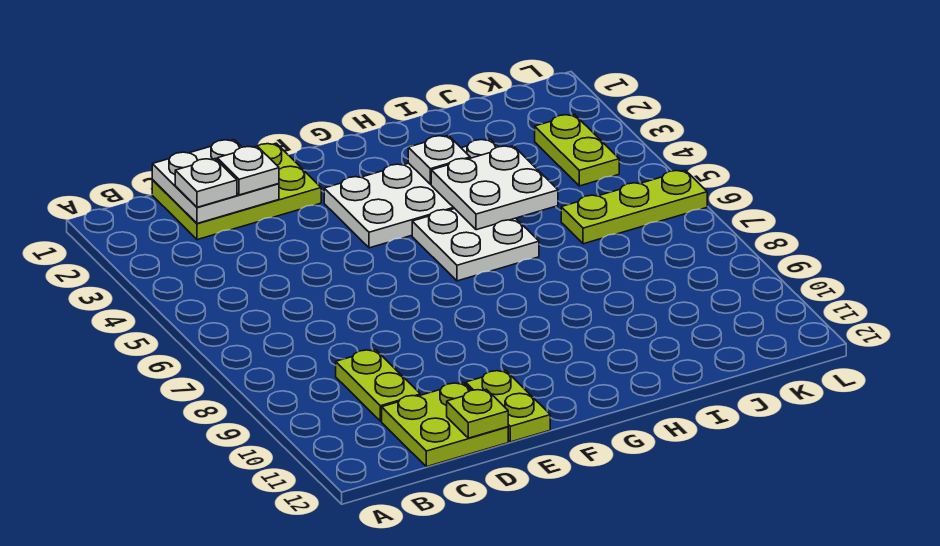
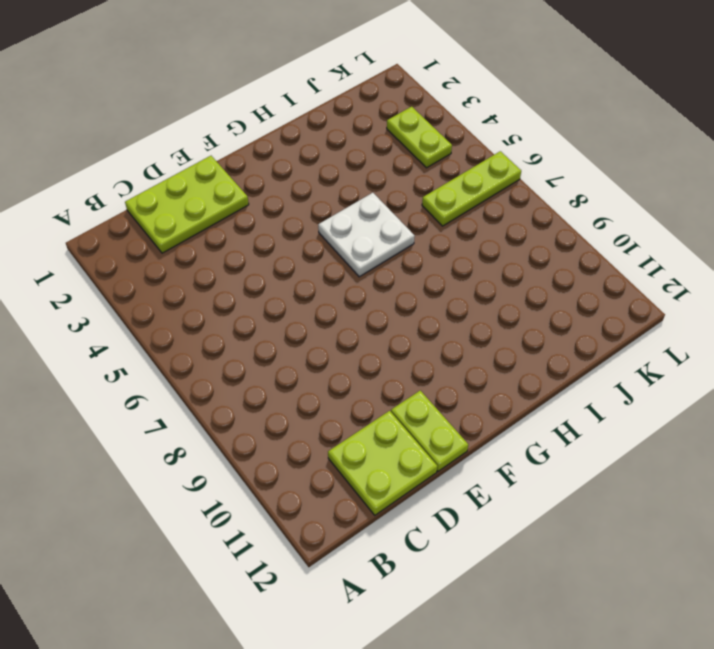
none -> lime 1x2 plate [336,350,420,421]
none -> white 2x4 plate [324,139,498,248]
none -> white 2x2 plate [152,140,279,223]

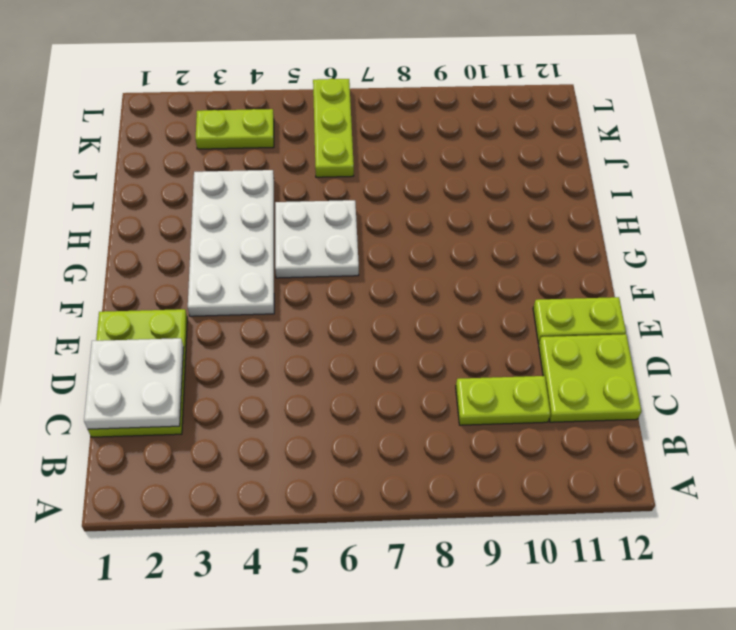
none -> lime 1x1 plate [447,389,508,438]
none -> white 1x1 plate [408,135,470,184]
none -> white 2x2 plate [431,146,558,230]

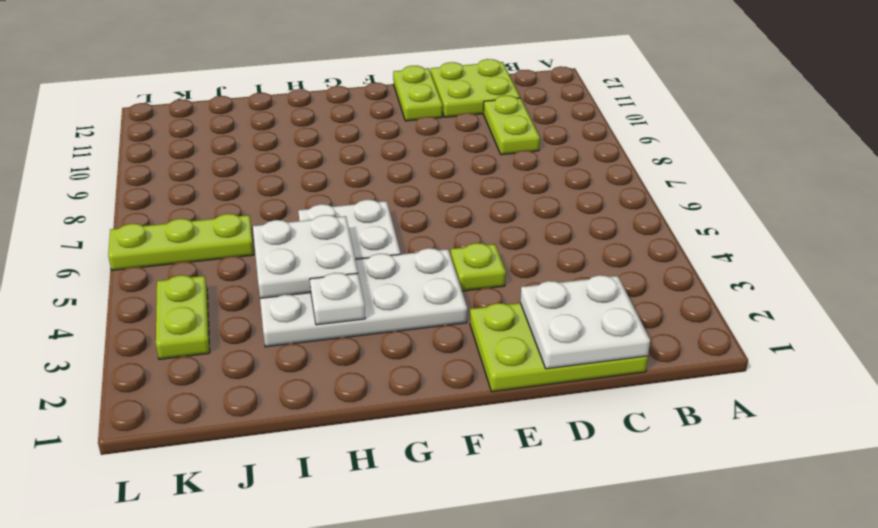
lime 1x1 plate [451,243,506,291] -> lime 1x1 plate moved to [447,389,508,438]
none -> white 1x1 plate [175,159,237,207]
none -> white 1x1 plate [217,146,279,195]

